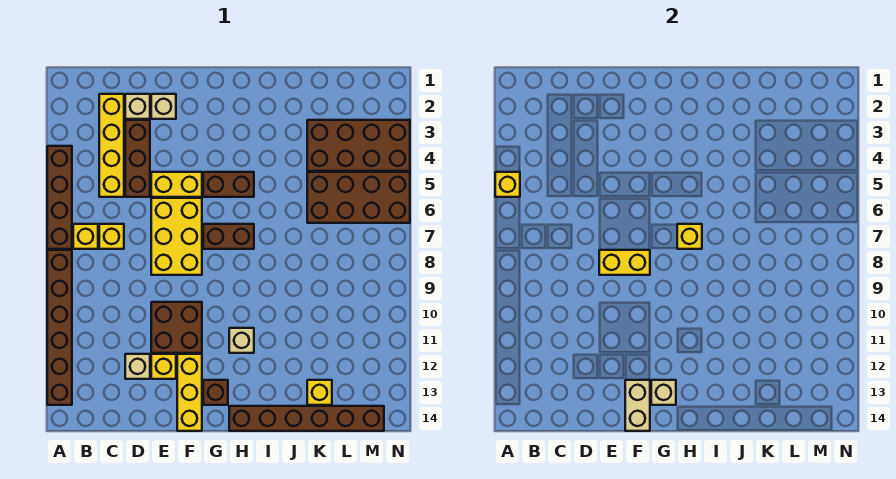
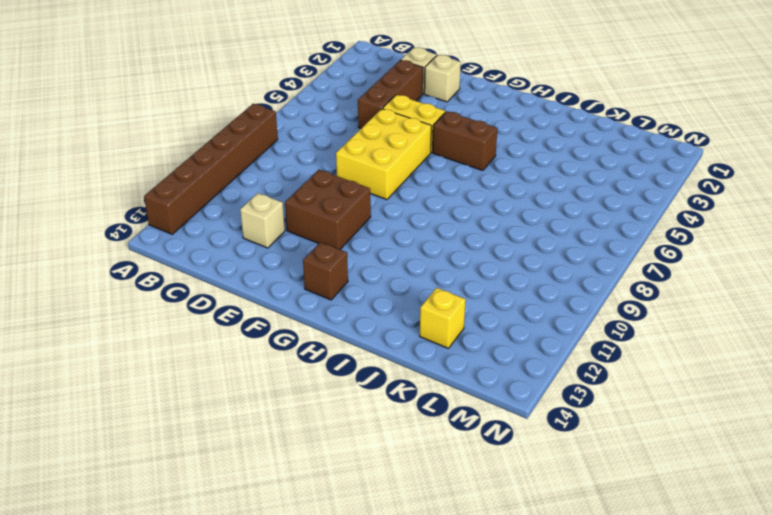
none -> brown 1x4 brick [47,146,72,249]
none -> yellow 1x1 brick [73,224,98,249]
none -> yellow 1x4 brick [99,94,124,197]

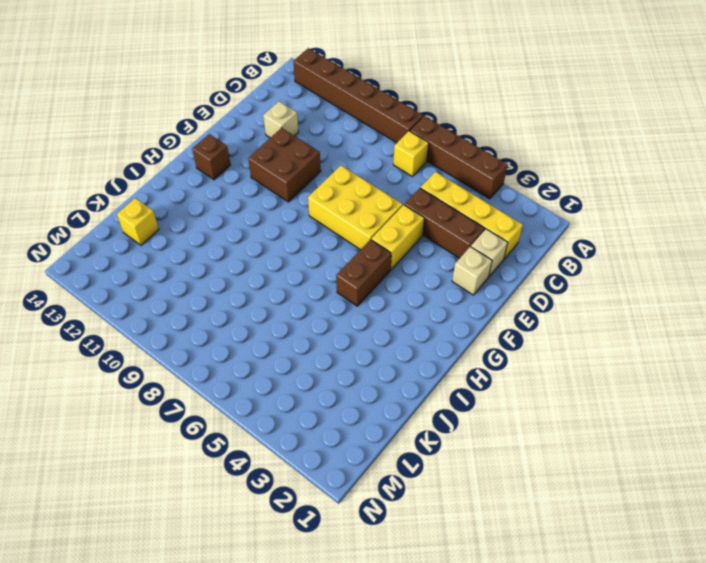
none -> yellow 1x1 brick [99,224,124,249]
none -> yellow 1x1 brick [151,354,176,379]
none -> yellow 1x3 brick [177,354,202,431]

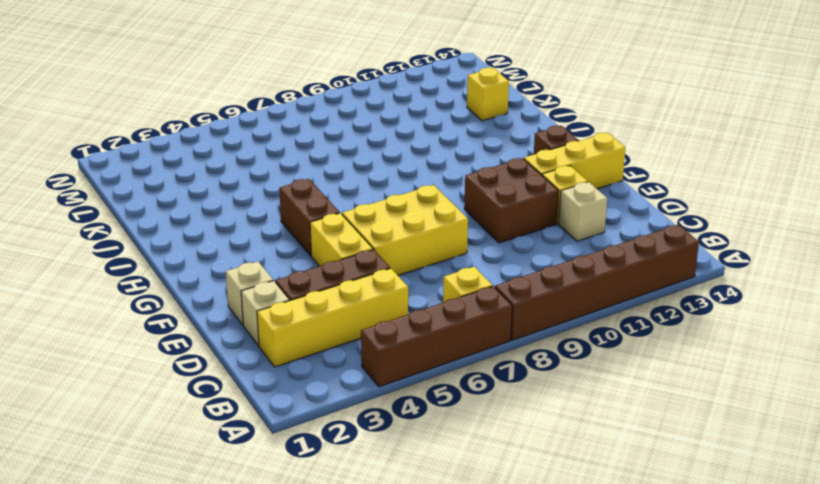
none -> yellow 1x1 brick [99,224,124,249]
none -> brown 1x2 brick [203,224,254,249]
none -> tan 1x1 brick [229,328,254,353]

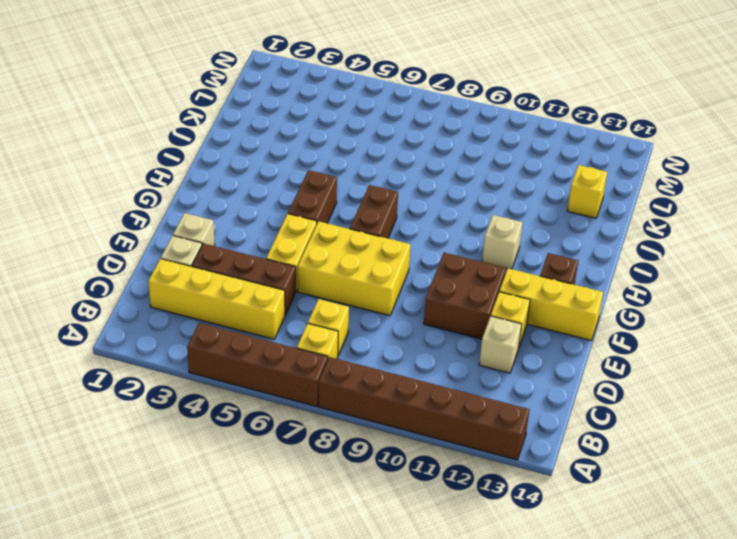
none -> brown 1x6 brick [229,406,384,431]
none -> brown 2x4 brick [307,120,410,171]
none -> brown 2x4 brick [307,172,410,223]

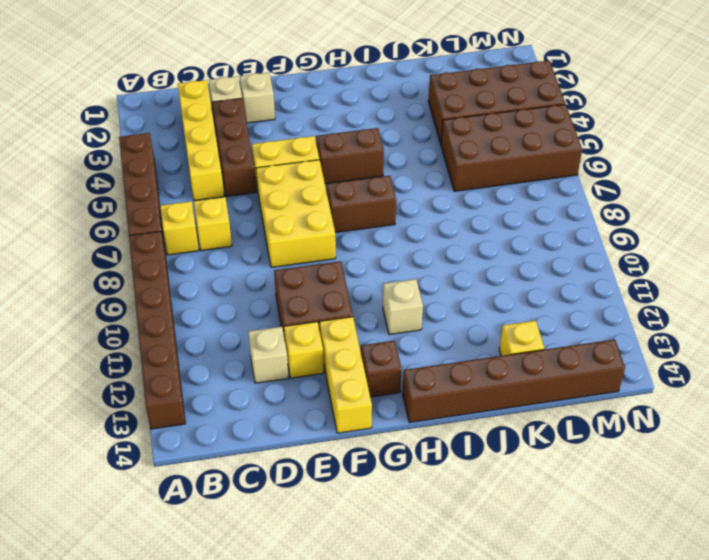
none -> yellow 1x1 brick [495,172,520,197]
none -> yellow 1x2 brick [599,250,650,275]
none -> tan 1x2 brick [625,380,650,431]

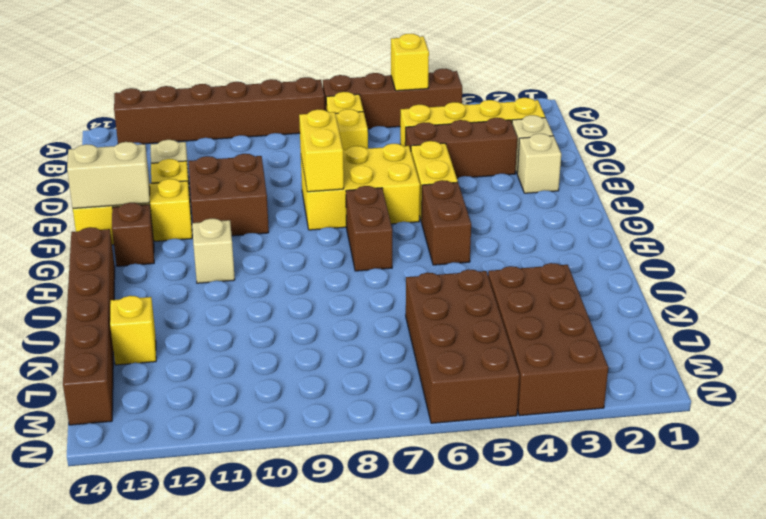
none -> tan 1x1 brick [651,380,676,405]
none -> yellow 1x1 brick [677,224,702,249]

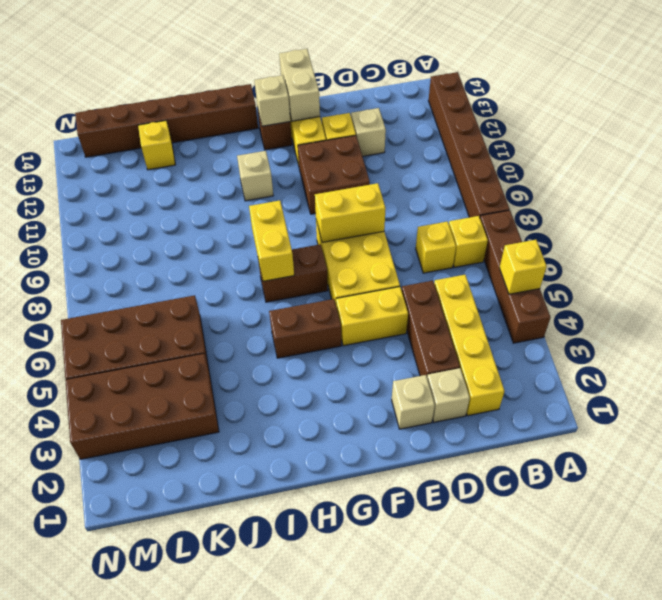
yellow 1x2 brick [249,201,294,281] -> yellow 1x1 brick [677,224,702,249]

